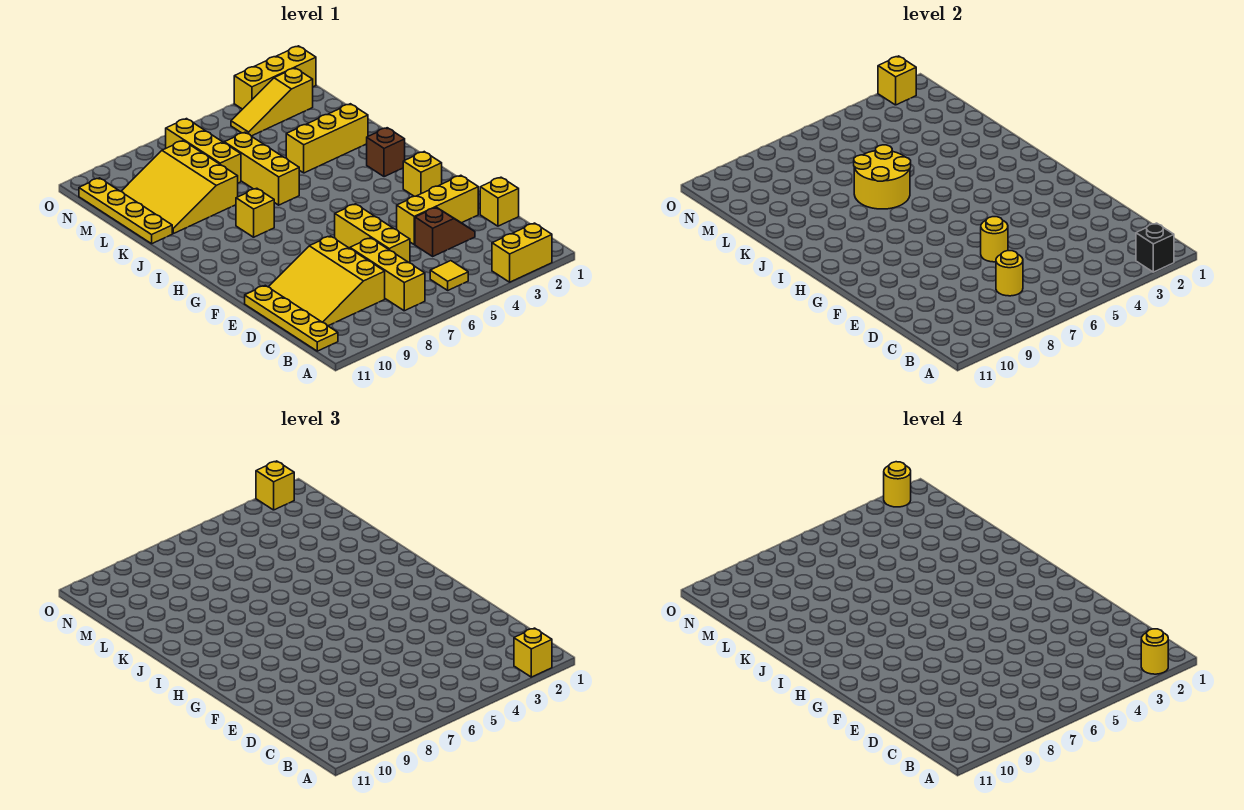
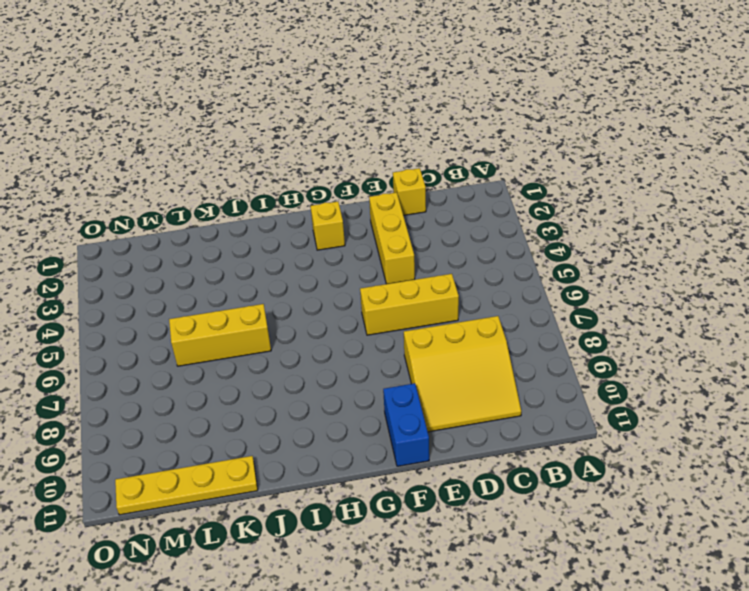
blue 1x2 brick [383,383,429,466] -> none
none -> yellow 1x2 brick [492,223,552,282]
none -> yellow 1x1 tile [430,261,468,290]
none -> yellow 1x3 brick [350,238,425,311]

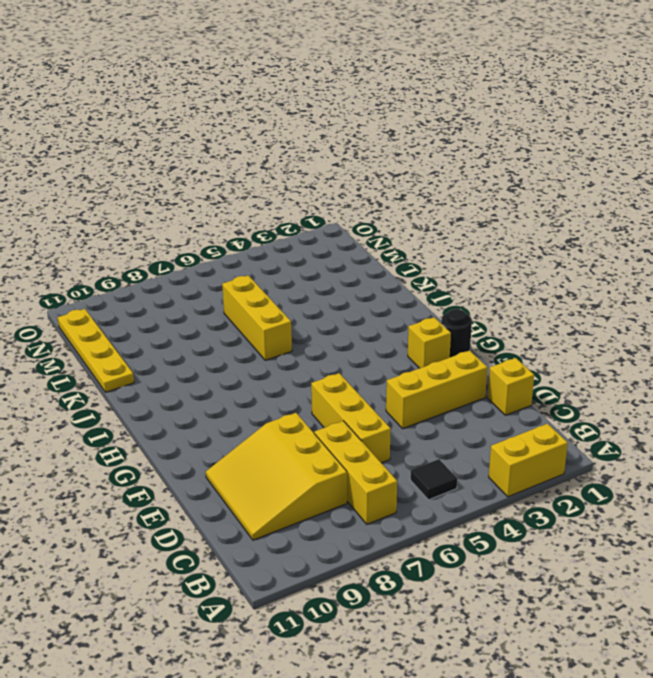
black 1x1 tile [410,459,457,500] -> yellow 1x1 tile [430,261,468,290]
black 1x1 round brick [441,309,472,357] -> none
none -> yellow 1x4 plate [245,285,338,351]
none -> brown 1x2 slope [415,207,475,256]
none -> brown 1x1 brick [367,128,405,177]

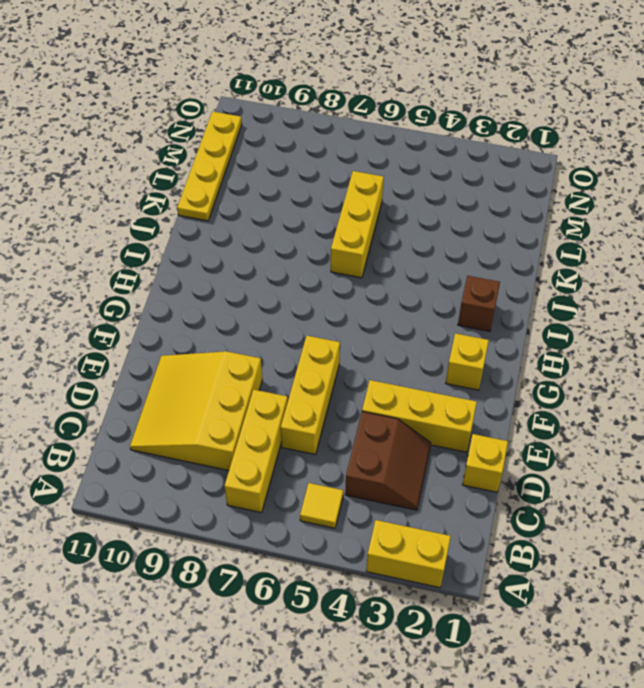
brown 2x2 slope [345,412,431,510] -> brown 1x2 slope [415,207,475,256]
none -> yellow 1x4 plate [245,285,338,351]
none -> yellow 1x1 brick [236,188,274,237]
none -> yellow 1x3 brick [286,104,368,173]

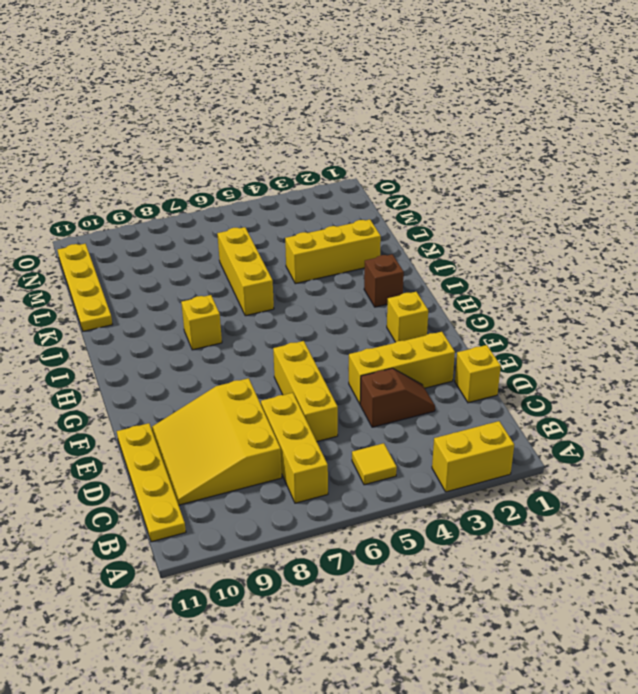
none -> yellow 3x3 slope [121,141,238,234]
none -> yellow 1x3 brick [166,119,241,183]
none -> yellow 1x3 slope [231,68,313,136]

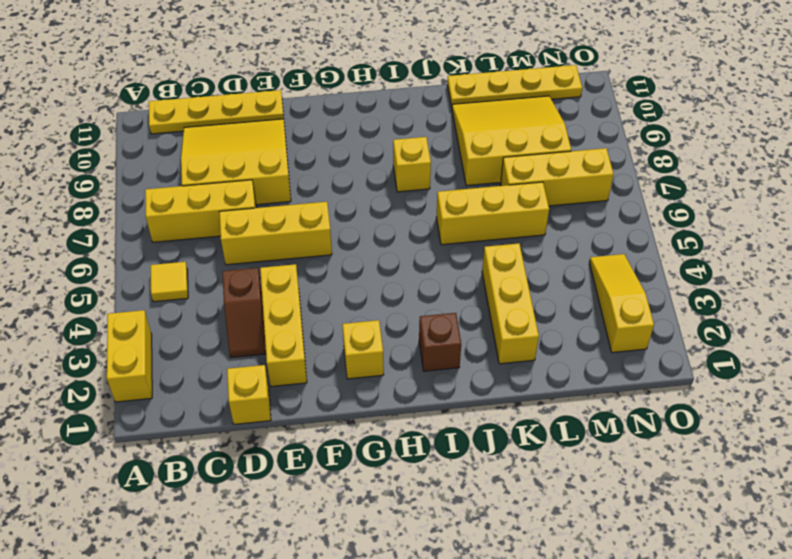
none -> yellow 1x3 brick [234,46,316,109]
none -> black 1x1 brick [1136,223,1174,272]
none -> yellow 1x1 round brick [996,251,1023,296]

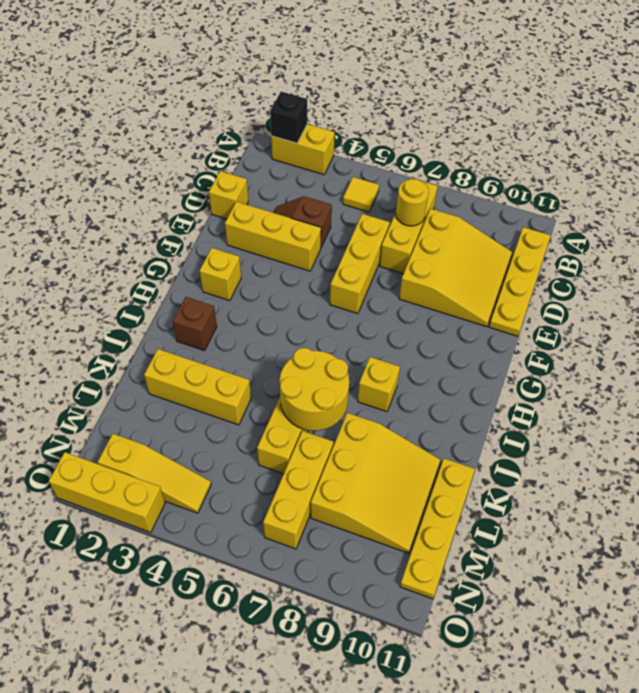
none -> yellow 1x1 round brick [981,217,1008,262]
none -> yellow 1x1 brick [878,56,916,105]
none -> yellow 1x1 brick [514,628,552,677]

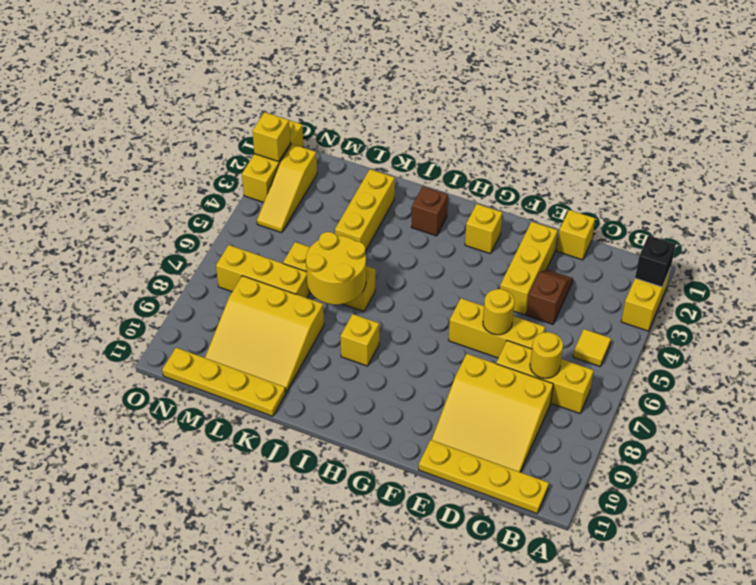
none -> yellow 1x1 brick [514,628,552,677]
none -> yellow 1x1 brick [256,461,294,510]
none -> yellow 1x1 round brick [1141,629,1168,674]

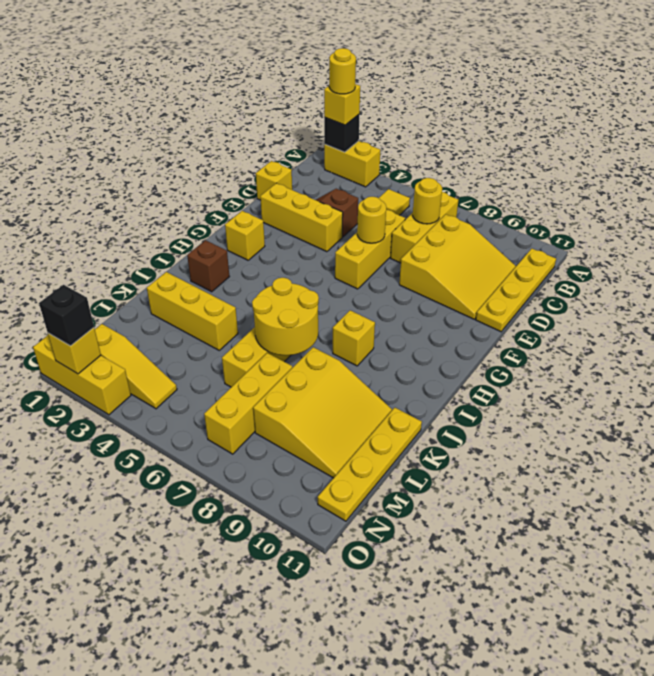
black 1x1 brick [39,285,94,346] -> yellow 1x1 brick [256,461,294,510]
none -> yellow 1x1 round brick [884,462,911,507]

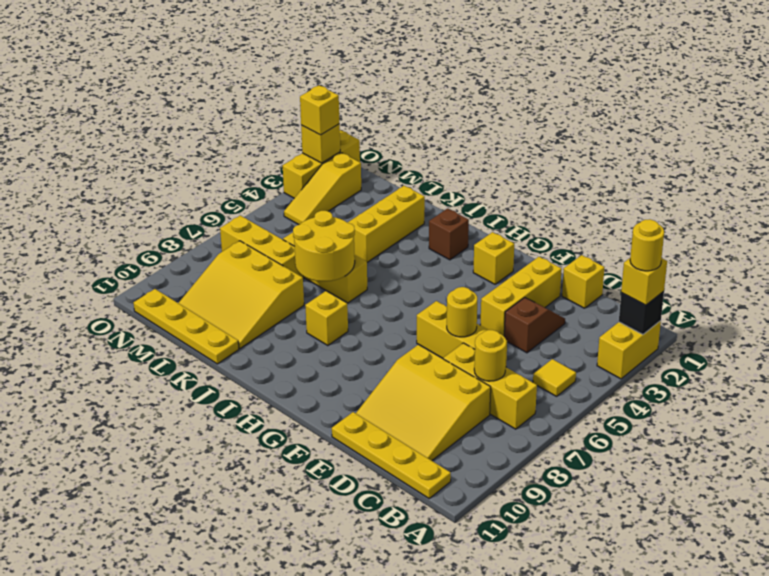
none -> yellow 1x1 round brick [884,462,911,507]

